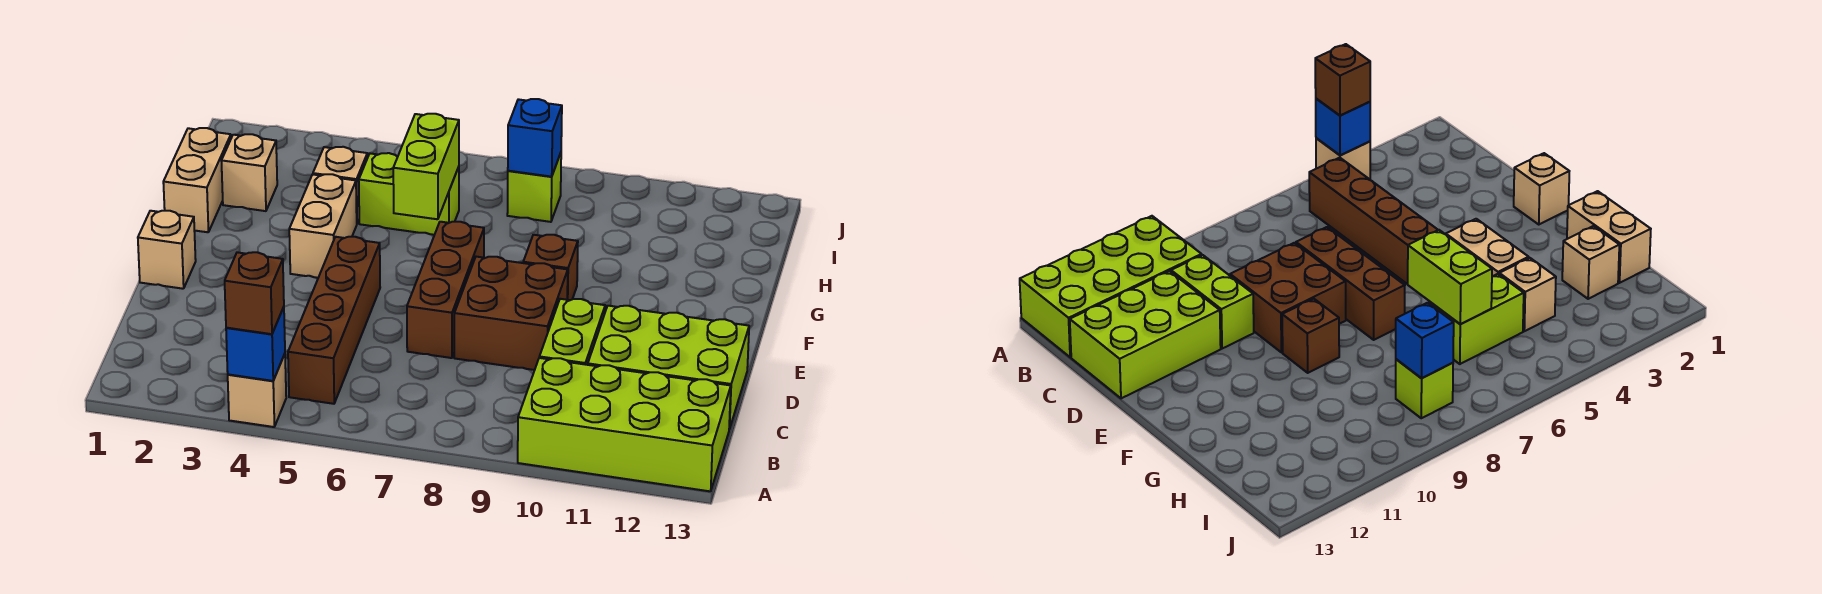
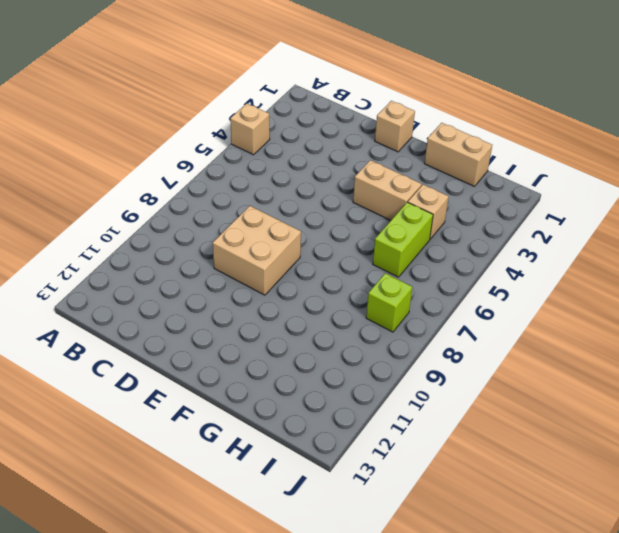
tan 2x2 brick [213,206,301,295] -> brown 2x2 brick [454,257,568,370]
none -> lime 2x4 brick [518,358,731,491]
none -> brown 1x4 brick [288,237,380,404]
none -> lime 1x2 brick [539,299,605,365]

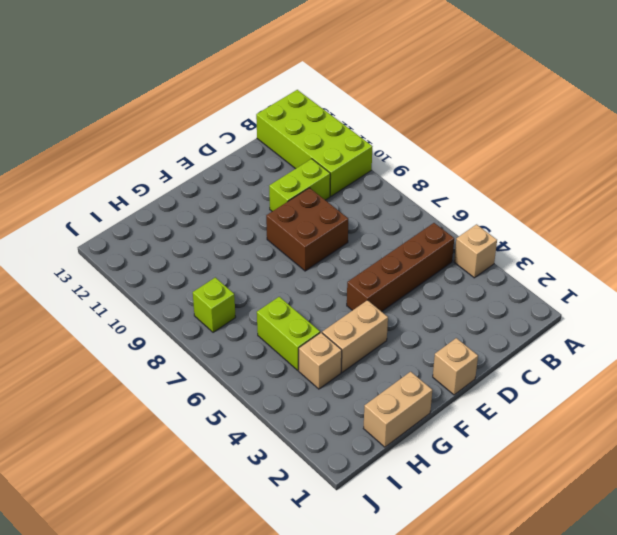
none -> lime 2x3 brick [588,306,749,429]
none -> brown 1x3 brick [407,222,484,358]
none -> brown 1x1 brick [523,235,578,300]

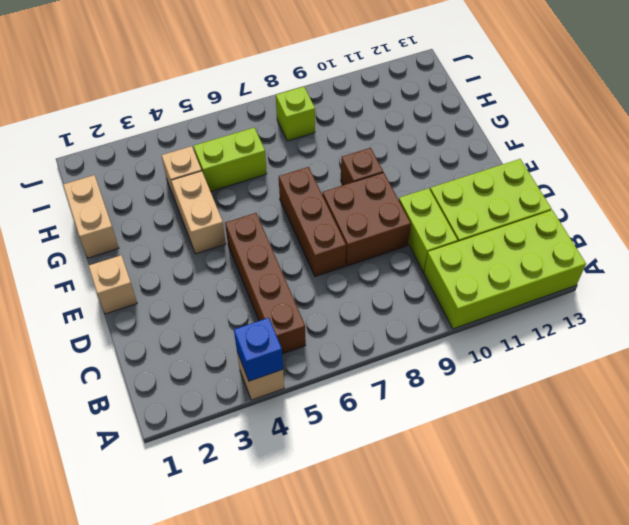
none -> tan 1x1 brick [221,134,277,211]
none -> lime 1x2 brick [393,114,459,219]
none -> blue 1x1 brick [508,99,562,177]

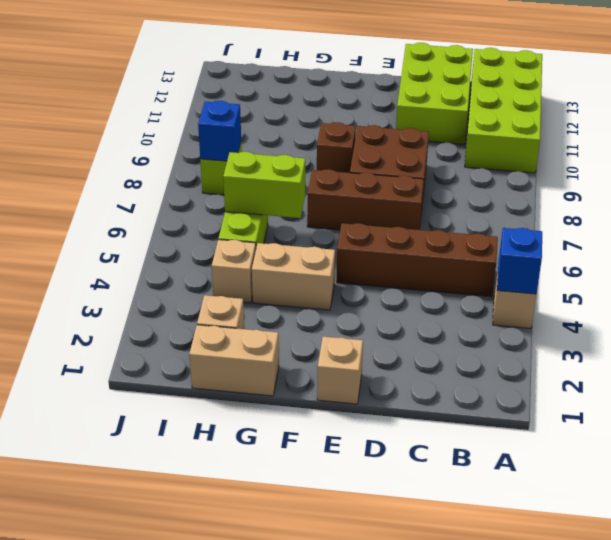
none -> lime 1x2 brick [539,299,605,365]
none -> brown 1x1 brick [225,252,284,334]

